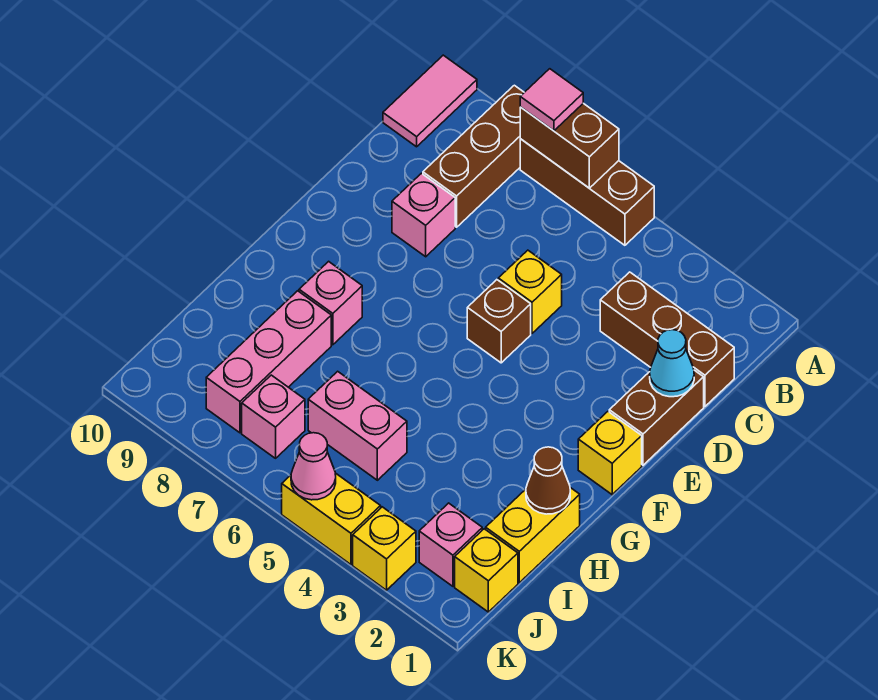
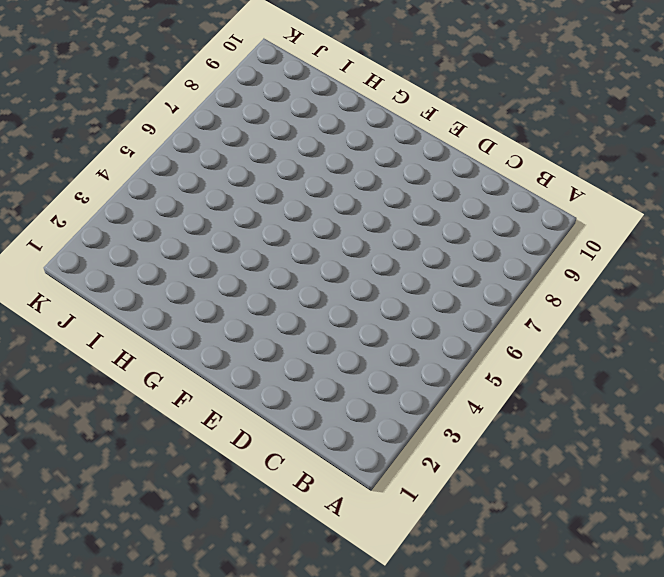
none -> brown 1x3 brick [520,139,654,245]
none -> brown 1x3 brick [423,85,524,227]
none -> pink 1x2 tile [383,55,477,147]

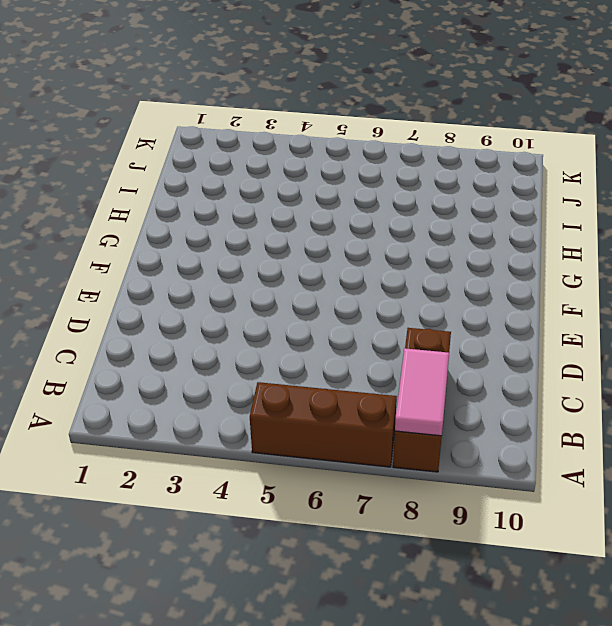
pink 1x2 tile [395,348,449,436] -> pink 1x2 tile moved to [383,55,477,147]
none -> brown 1x3 brick [600,272,734,406]
none -> brown 1x2 brick [609,370,704,465]
none -> yellow 1x1 brick [498,250,562,333]

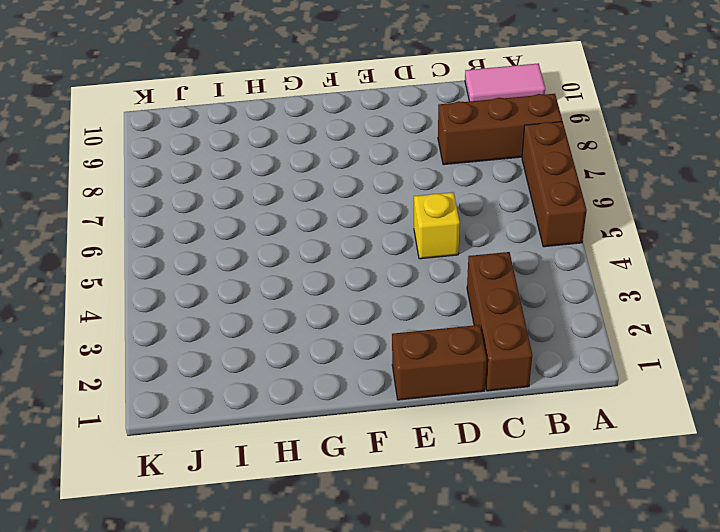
none -> pink 1x1 brick [392,173,455,257]
none -> brown 1x1 brick [467,280,531,363]
none -> yellow 1x1 brick [578,412,642,495]

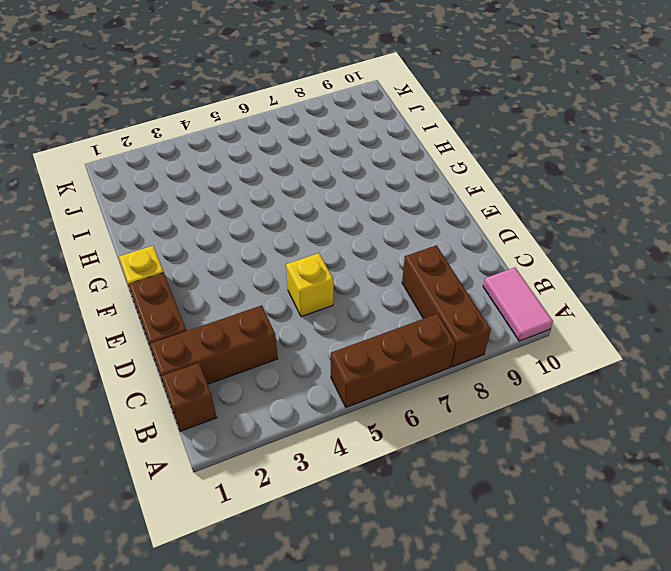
brown 1x1 brick [161,363,217,431] -> brown 1x1 brick moved to [467,280,531,363]
none -> pink 1x1 brick [392,173,455,257]
none -> pink 1x1 brick [299,261,362,345]
none -> yellow 1x2 brick [486,488,580,583]

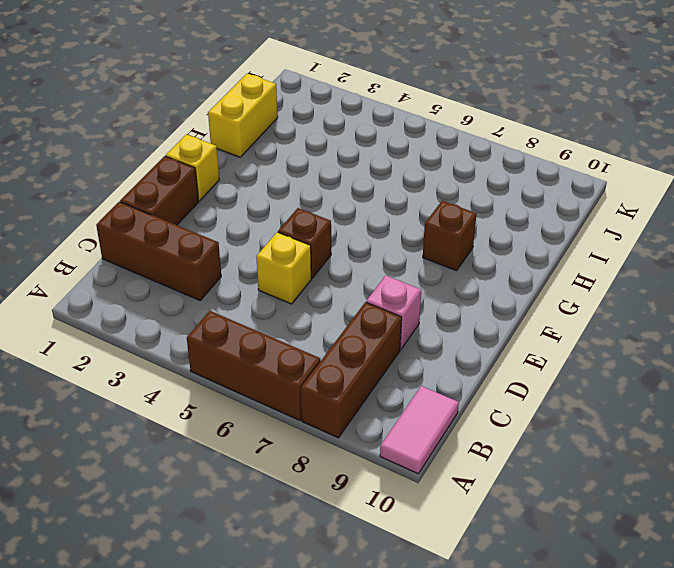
brown 1x1 brick [423,201,476,271] -> pink 1x1 brick [299,261,362,345]
none -> pink 1x3 brick [206,291,331,433]
none -> pink 1x2 brick [308,371,407,480]
none -> yellow 1x1 brick [455,529,518,612]

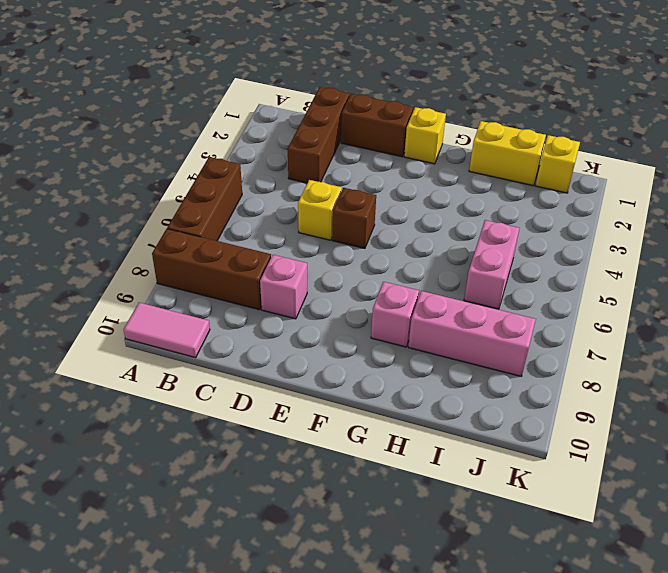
none -> pink 1x1 brick [419,503,482,586]
none -> pink 1x1 brick [242,375,305,458]
none -> yellow 1x1 brick [353,507,416,590]

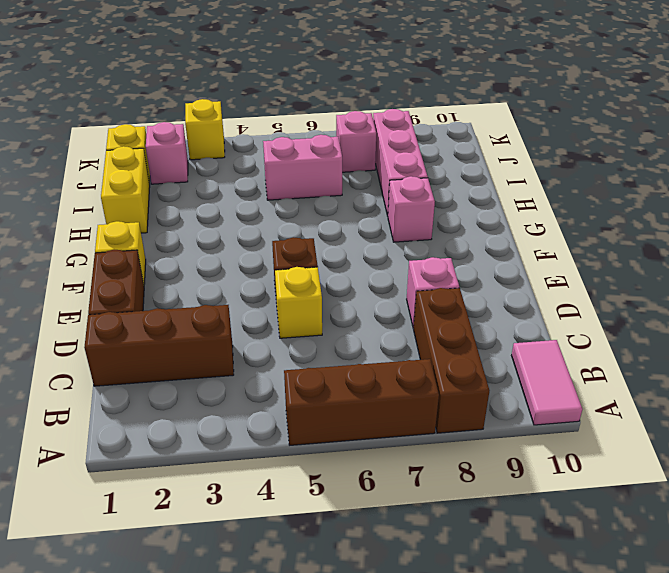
none -> yellow 1x2 brick [282,473,381,564]
none -> brown 1x2 brick [520,103,619,188]
none -> cyan 1x1 cone [650,330,694,397]

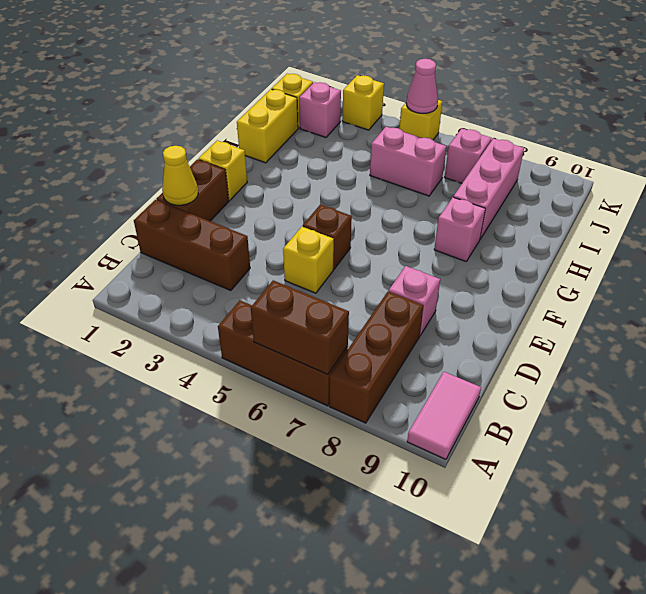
yellow 1x1 cone [162,146,198,205] -> cyan 1x1 cone [650,330,694,397]
yellow 1x1 brick [399,100,442,140] -> yellow 1x2 brick [282,473,381,564]
none -> brown 1x1 cone [526,447,570,514]
none -> pink 1x1 tile [520,69,583,131]

